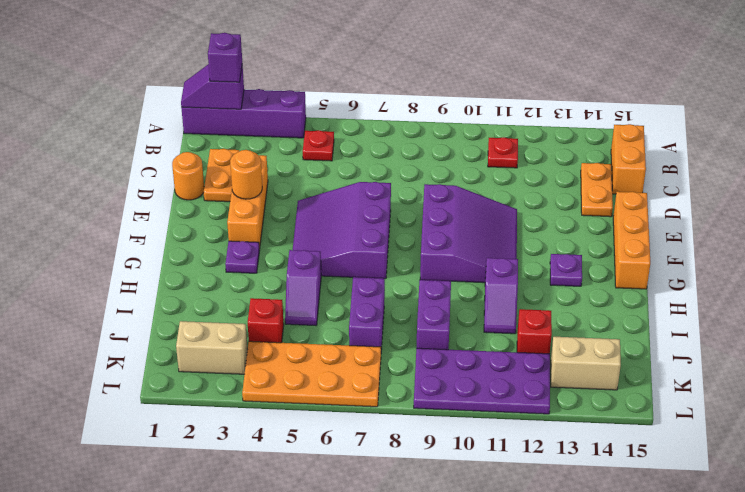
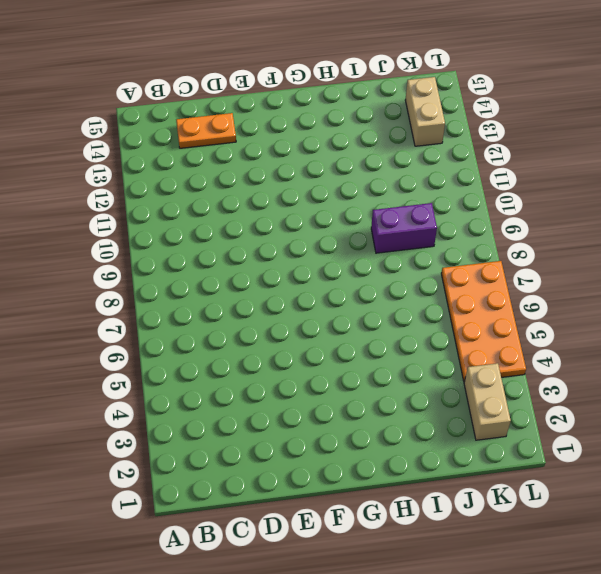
none -> purple 1x4 brick [181,89,306,138]
none -> red 1x1 plate [303,130,334,161]
none -> red 1x1 plate [488,137,518,168]

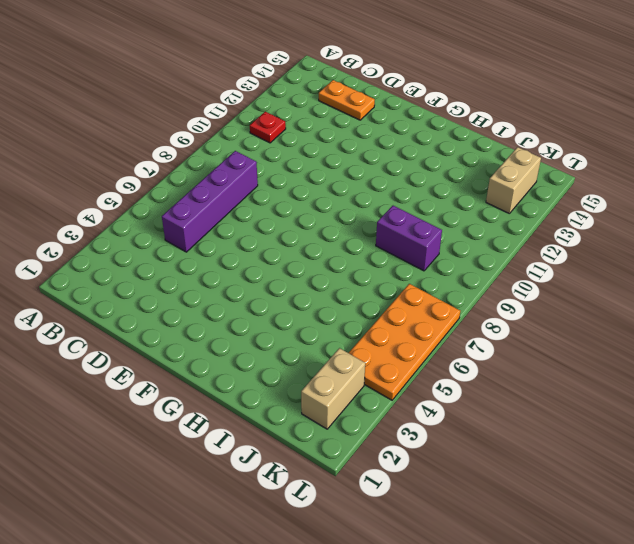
purple 1x4 brick [162,151,258,252] -> purple 1x4 brick moved to [181,89,306,138]
none -> red 1x1 plate [303,130,334,161]
none -> orange 1x2 brick [611,124,646,194]
none -> orange 1x2 plate [204,149,239,202]

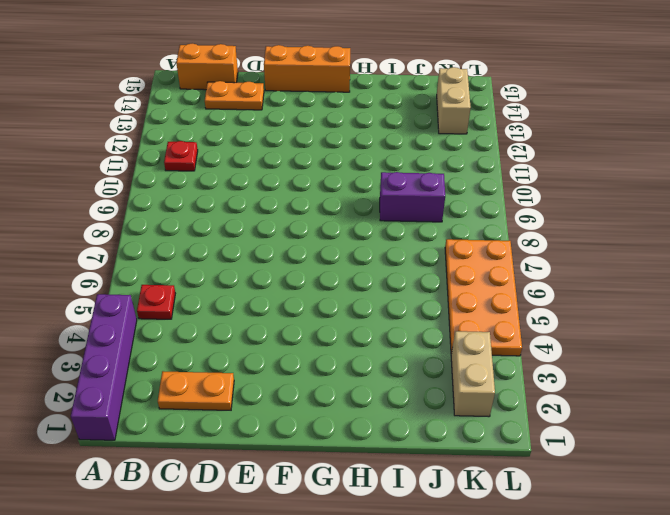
none -> orange 1x1 round brick [172,152,204,200]
none -> orange 1x3 brick [227,155,268,249]
none -> purple 3x3 slope [293,182,391,279]

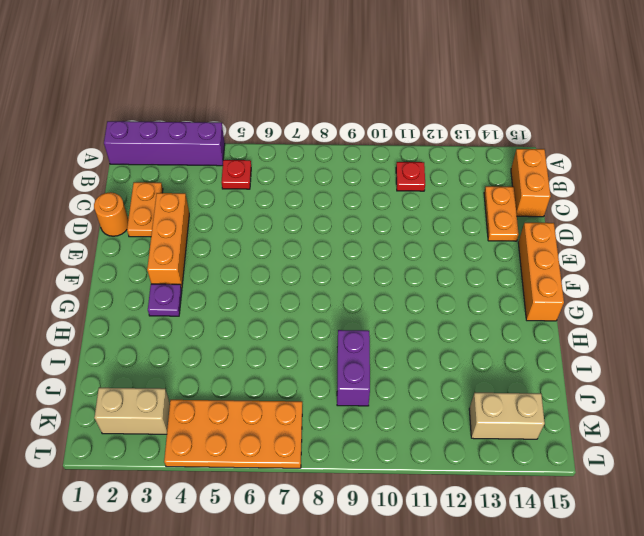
none -> purple 3x3 slope [293,182,391,279]
none -> purple 3x3 slope [420,184,517,283]
none -> purple 1x1 plate [550,254,582,286]

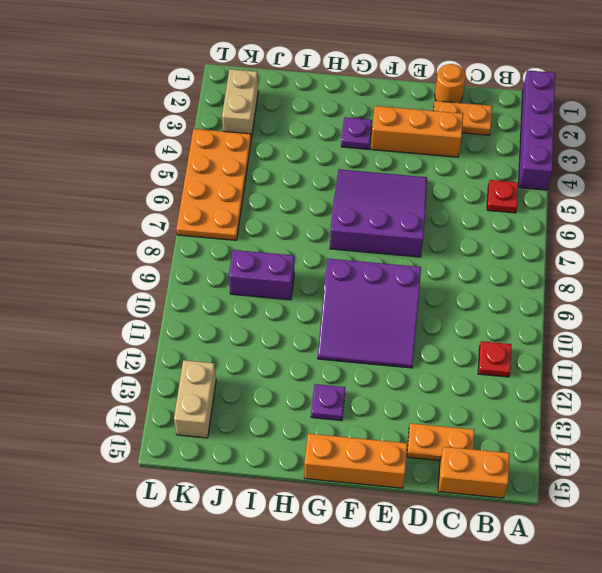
none -> purple 1x2 slope [285,250,321,326]
none -> purple 1x2 slope [484,258,518,334]
none -> purple 1x2 brick [349,277,385,349]

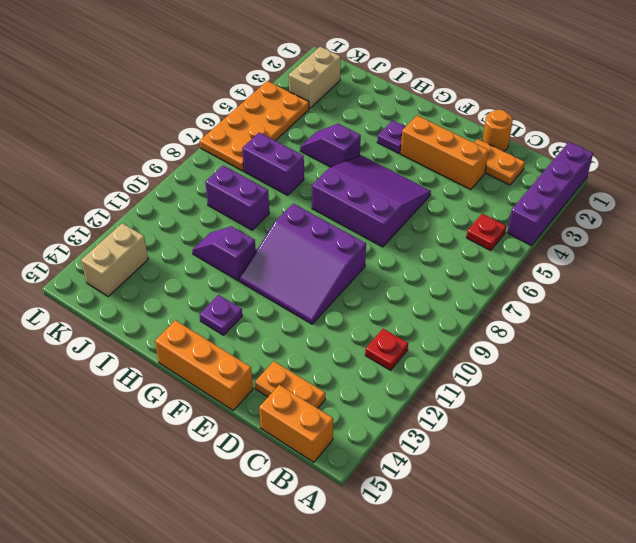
none -> red 1x1 brick [248,298,284,343]
none -> red 1x1 brick [517,309,552,354]
none -> purple 2x4 plate [414,348,550,414]

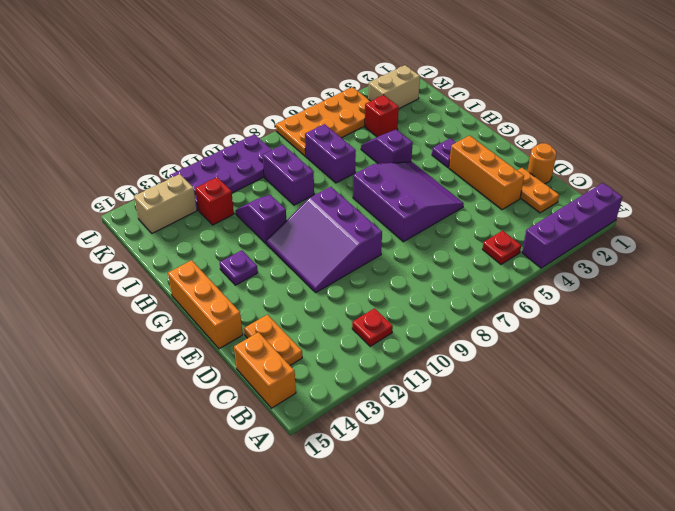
none -> purple 1x2 slope [181,64,244,109]
none -> orange 1x1 round brick [230,150,262,199]
none -> purple 1x1 brick [208,33,242,82]

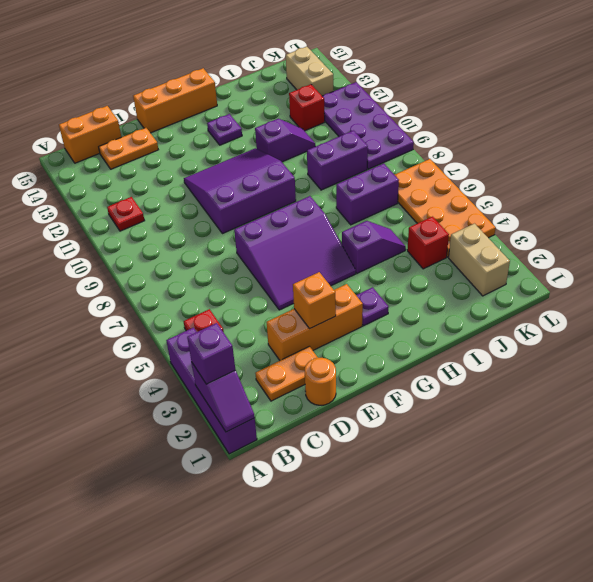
orange 1x1 brick [293,272,336,329] -> orange 1x1 round brick [230,150,262,199]

